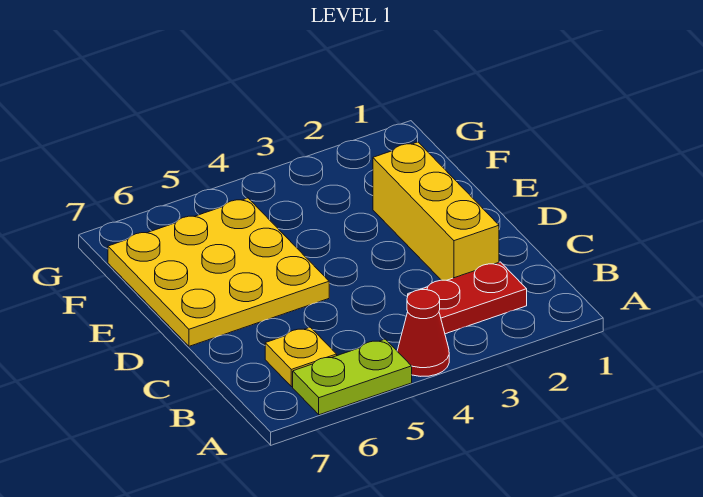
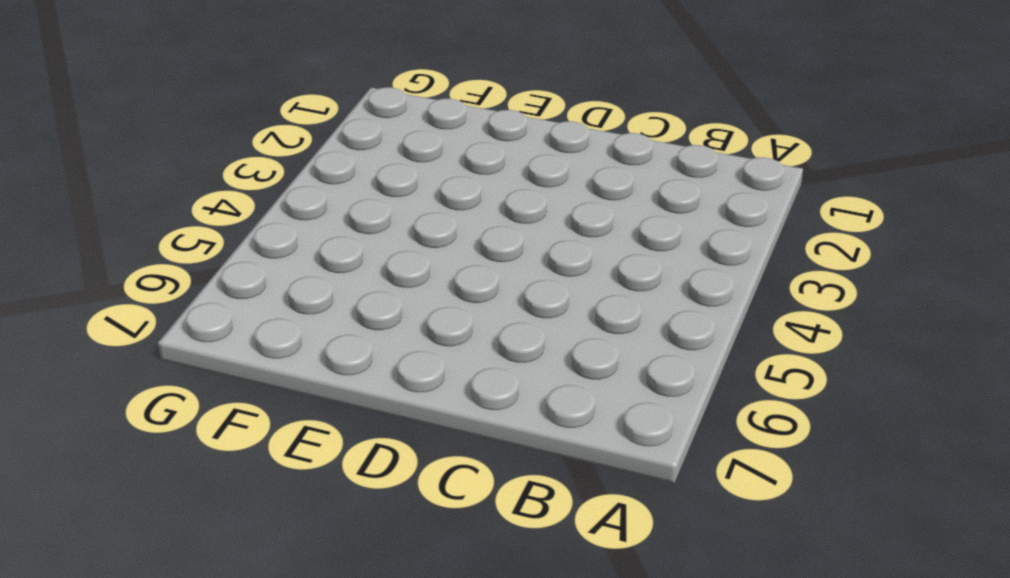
none -> red 1x1 cone [397,290,449,376]
none -> lime 1x2 plate [293,339,412,415]

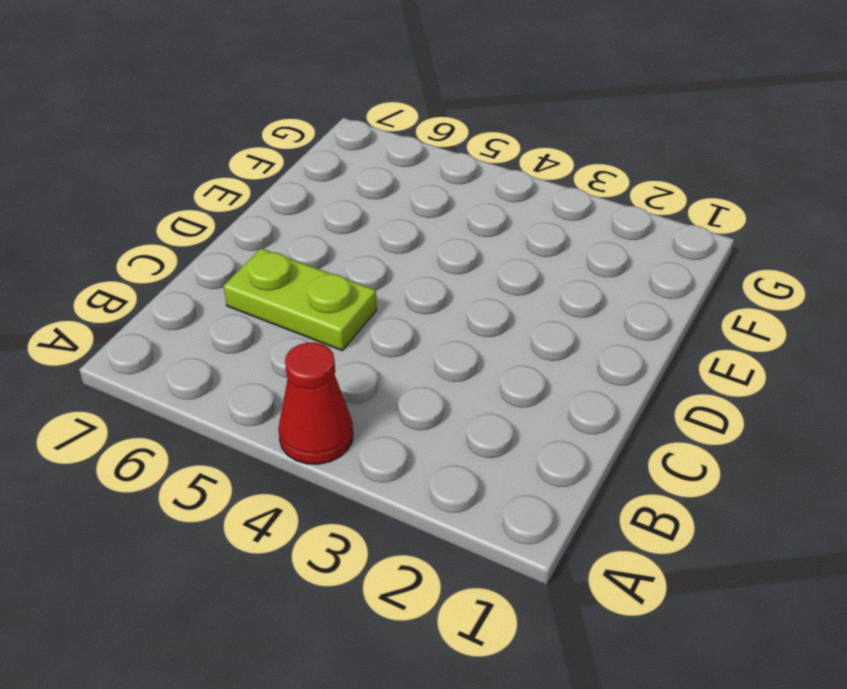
lime 1x2 plate [224,248,377,350] -> lime 1x2 plate moved to [293,339,412,415]
none -> red 1x2 plate [408,262,527,334]
none -> yellow 1x1 plate [265,327,337,387]

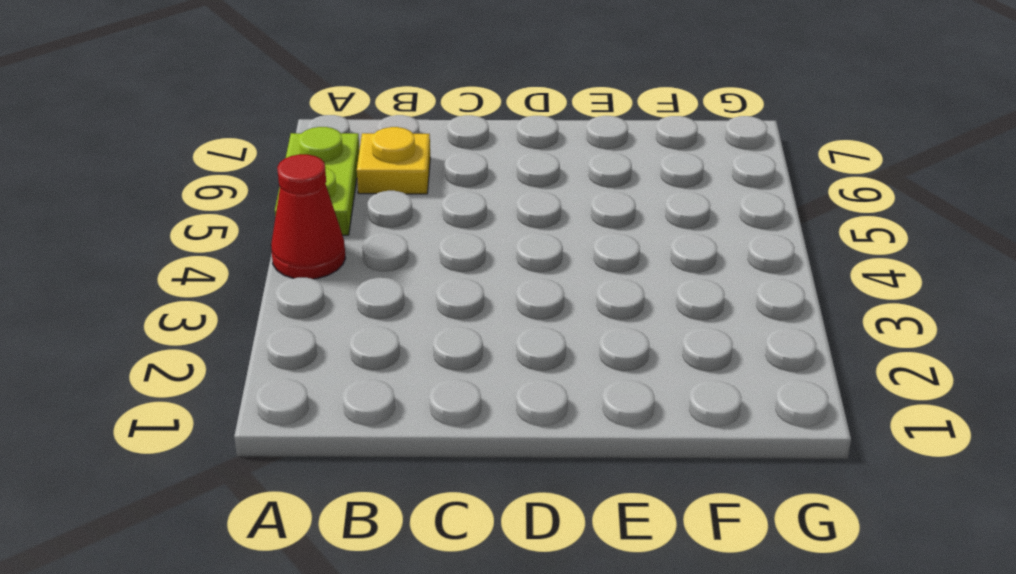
none -> red 1x2 plate [408,262,527,334]
none -> yellow 1x3 brick [373,142,499,280]

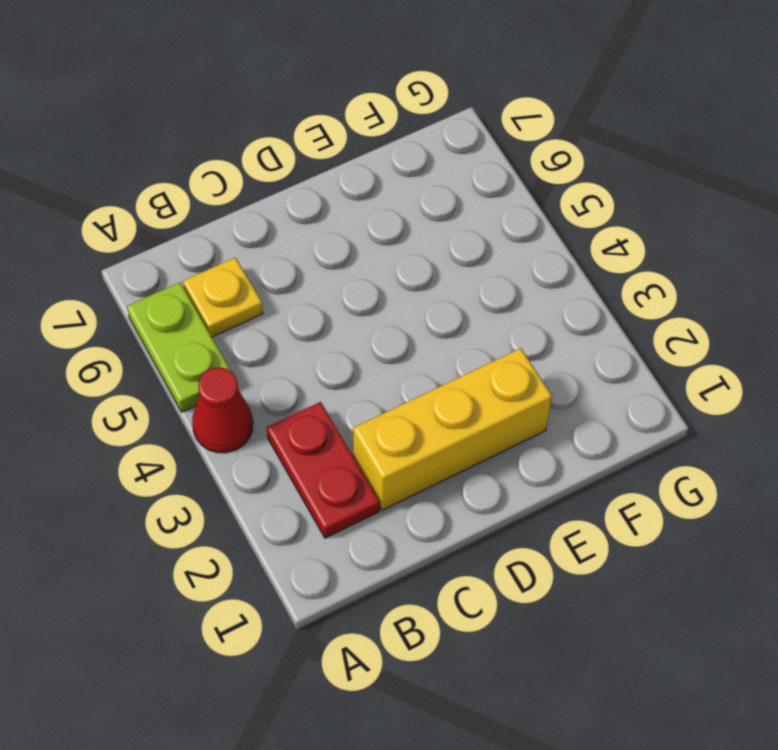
none -> yellow 3x3 plate [108,198,329,346]

